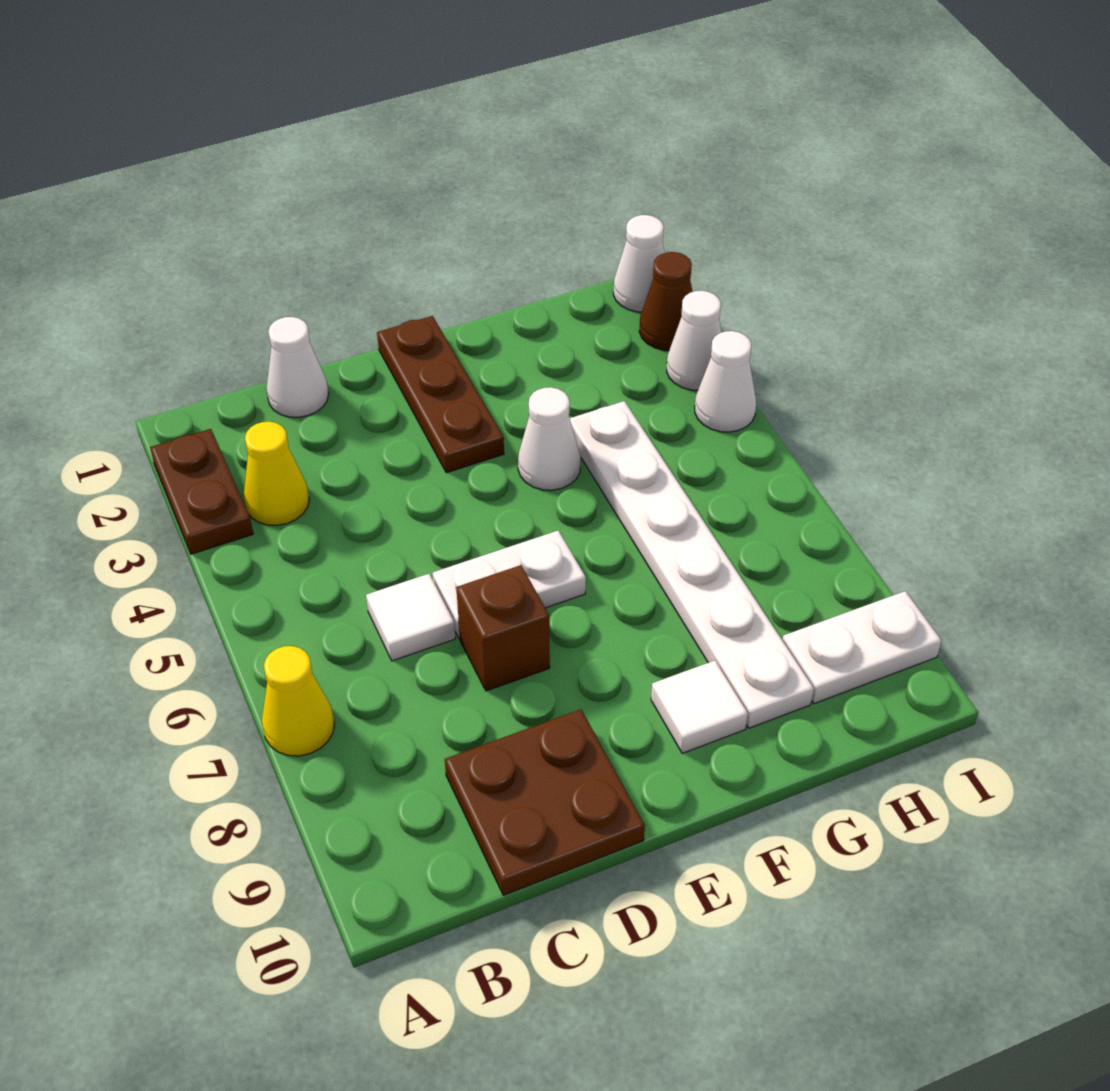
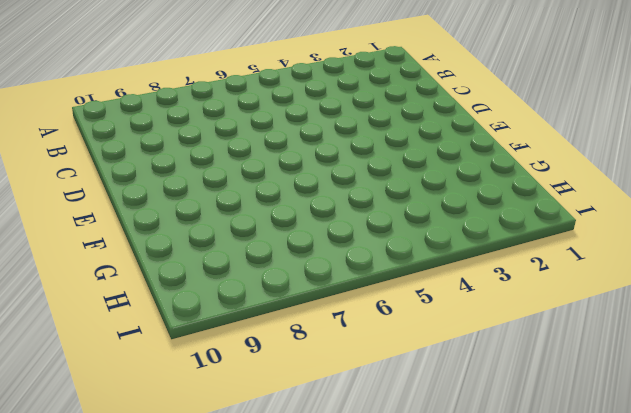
none -> brown 1x2 plate [150,429,253,554]
none -> yellow 1x1 cone [262,646,334,756]
none -> yellow 1x1 cone [244,422,309,525]

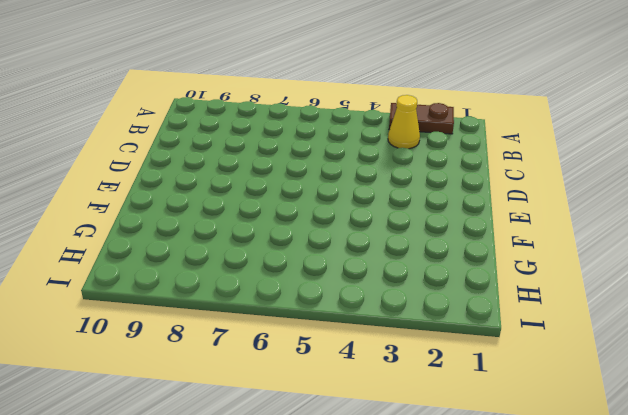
none -> yellow 1x1 cone [262,646,334,756]
none -> white 1x1 cone [266,317,329,417]
none -> white 1x1 tile [366,574,455,661]

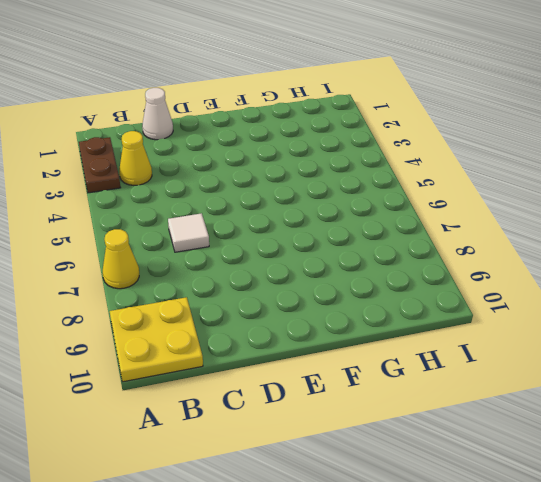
yellow 2x2 plate [110,297,203,382] -> none
none -> brown 2x2 plate [445,709,645,895]
none -> white 1x2 plate [433,531,586,638]
none -> brown 1x1 brick [456,565,550,691]

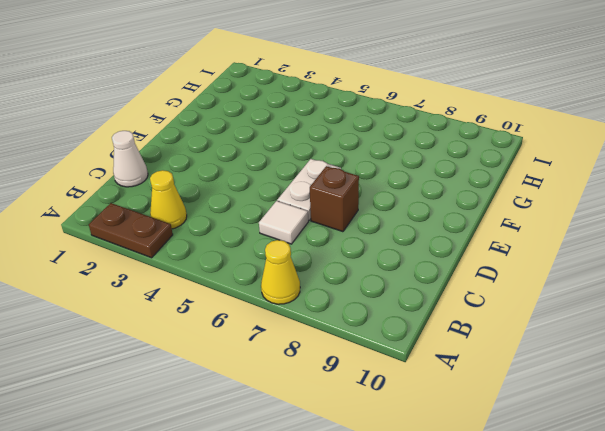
none -> brown 2x2 plate [445,709,645,895]
none -> brown 1x3 plate [377,316,504,473]
none -> white 1x1 cone [518,387,581,490]

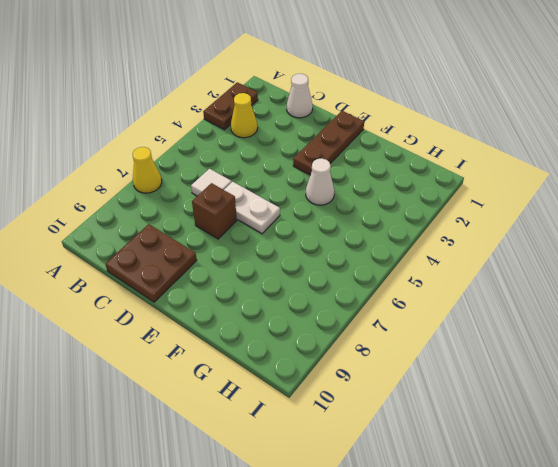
none -> white 1x1 tile [651,661,748,753]
none -> white 1x6 plate [570,401,814,728]
none -> white 1x2 plate [782,591,942,704]

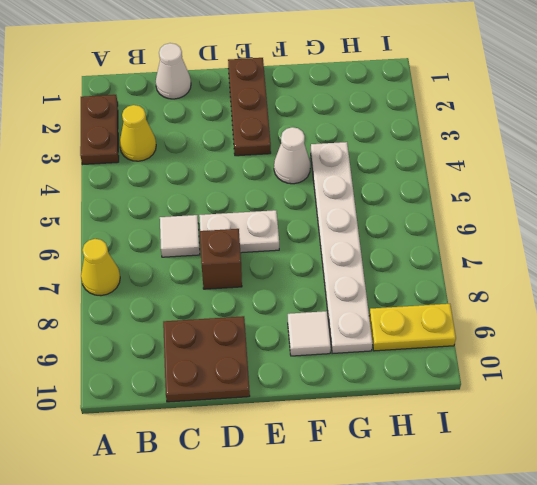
yellow 1x2 plate [369,304,456,351] -> white 1x2 plate [782,591,942,704]
none -> white 1x1 cone [613,215,665,312]
none -> brown 1x1 cone [639,252,693,350]
none -> white 1x1 cone [667,291,722,390]

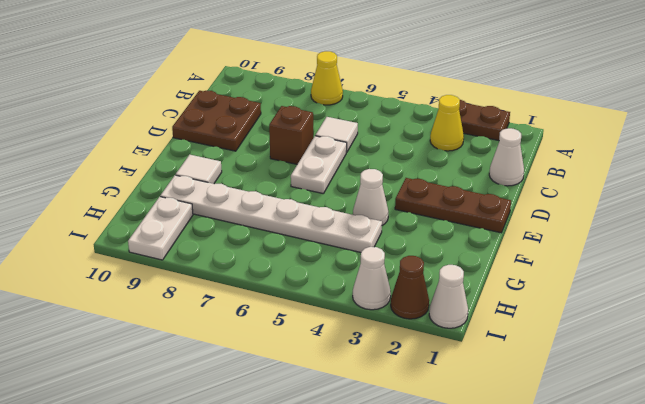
none -> white 1x1 cone [695,331,756,432]

